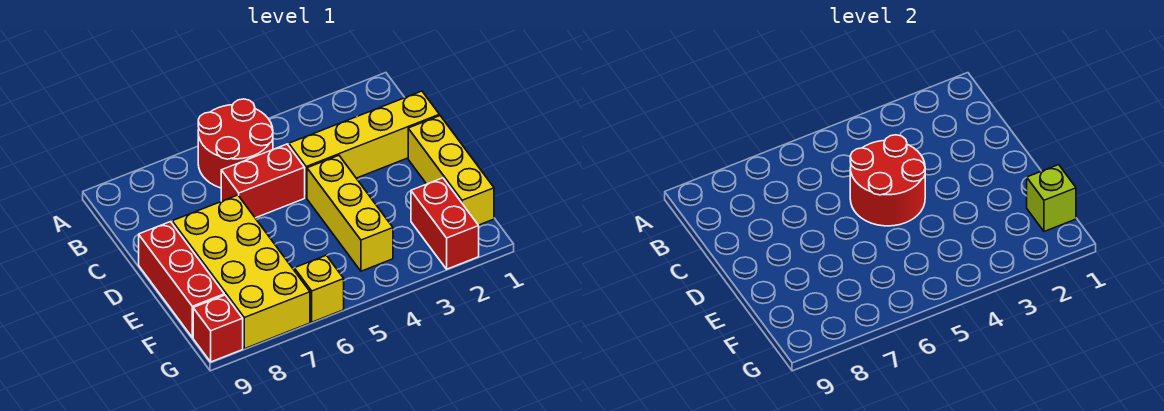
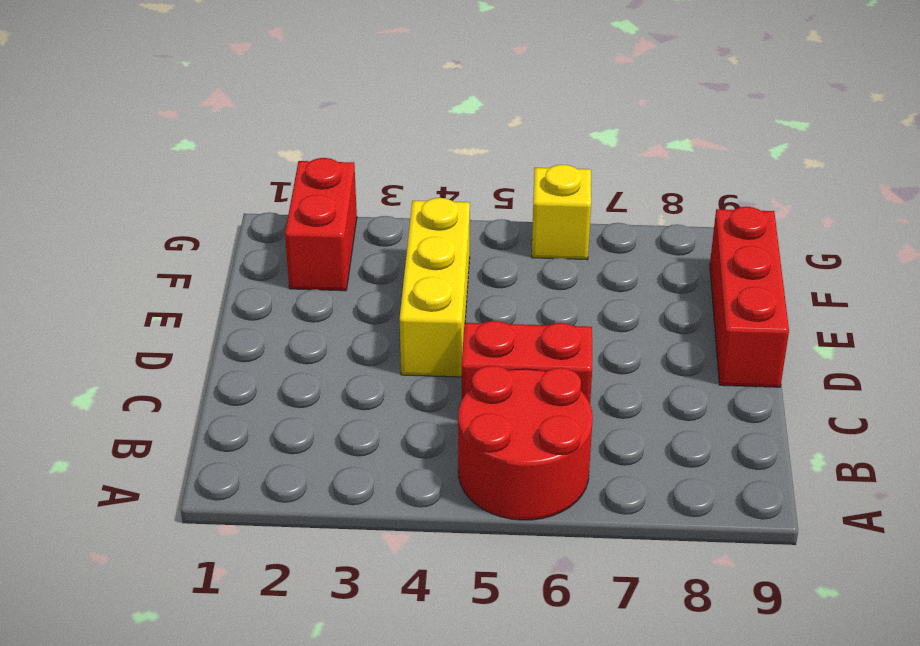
none -> yellow 1x4 brick [289,91,439,198]
none -> yellow 1x3 brick [408,116,494,225]
none -> yellow 2x4 brick [172,195,310,349]

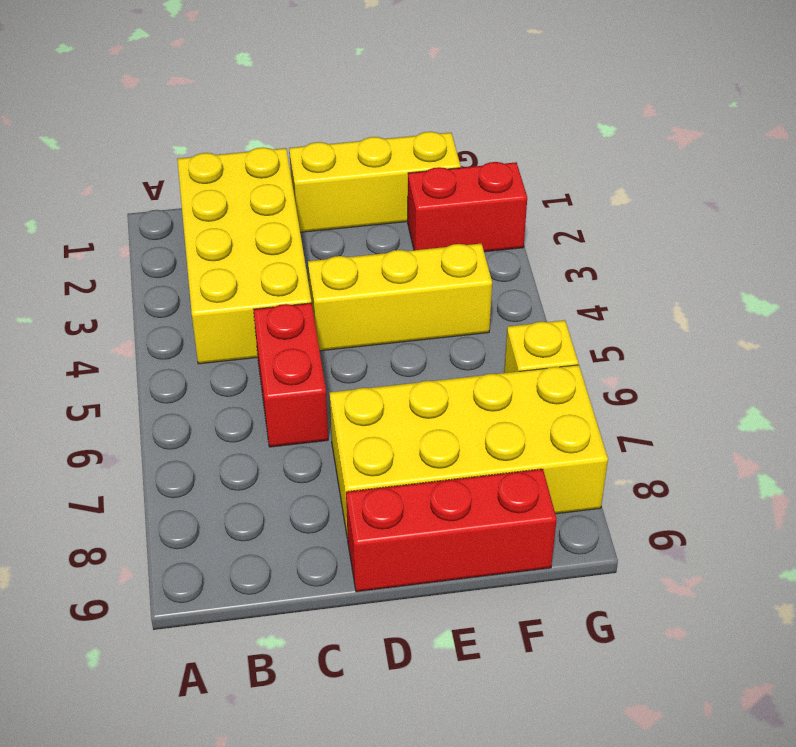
yellow 2x4 brick [177,148,312,364] -> yellow 1x4 brick [289,91,439,198]
none -> red 2x2 round brick [198,99,273,188]
none -> red 1x1 brick [193,295,243,362]
none -> red 2x2 round brick [850,135,925,226]

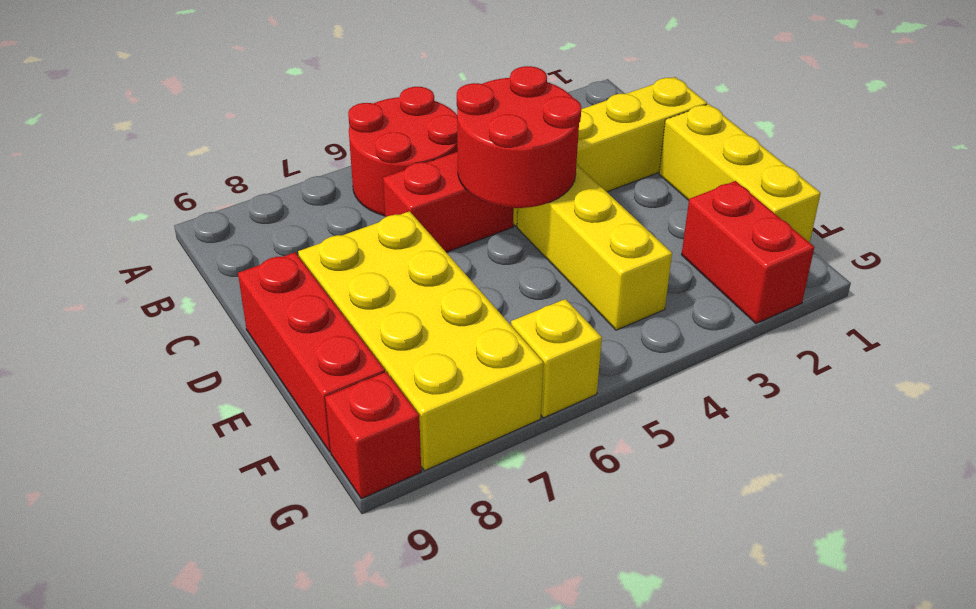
none -> lime 1x1 brick [1027,165,1076,232]

